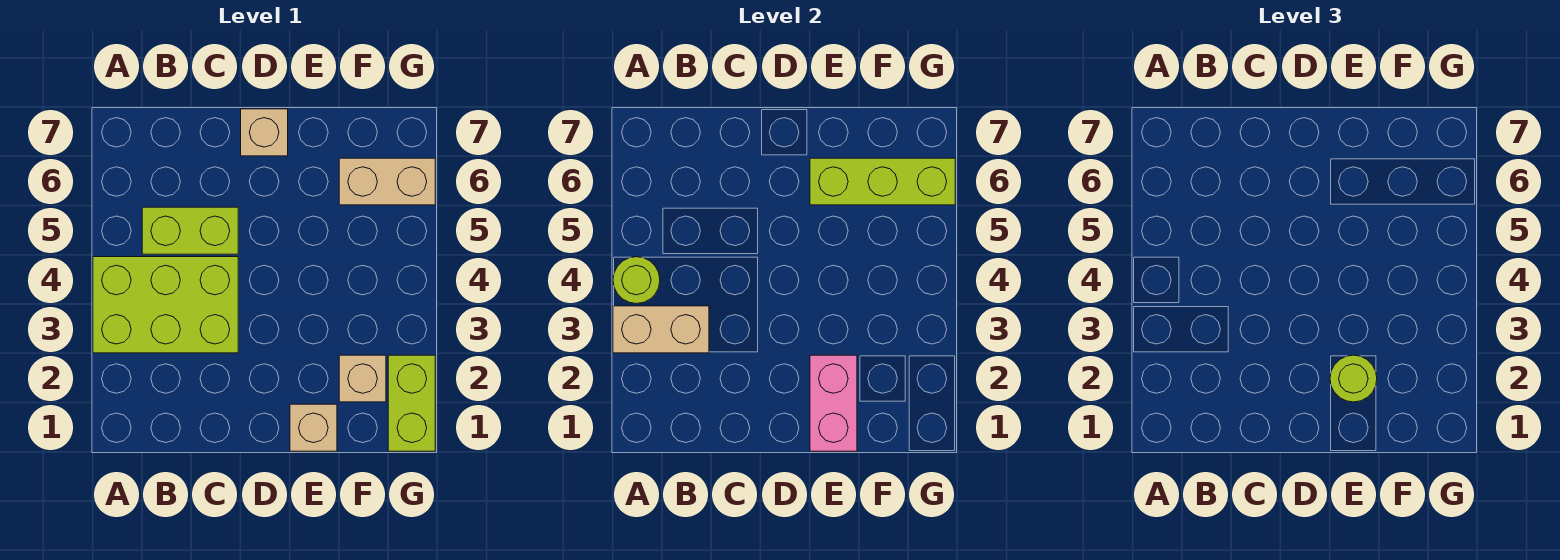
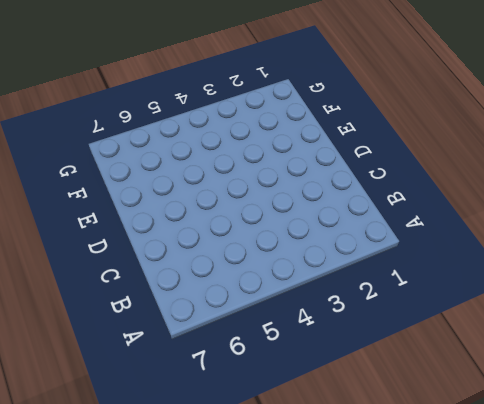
none -> lime 2x3 brick [93,257,238,353]
none -> lime 1x2 brick [142,207,238,254]
none -> tan 1x1 brick [241,109,288,156]

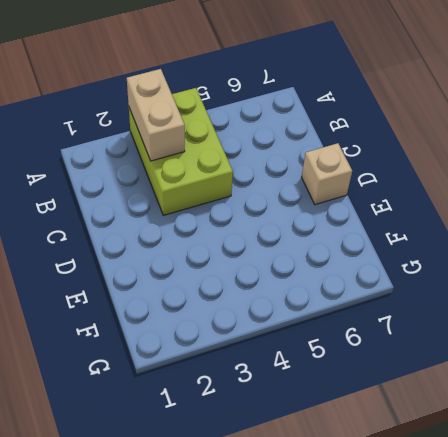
none -> lime 1x2 brick [142,207,238,254]
none -> tan 1x1 brick [290,404,337,451]
none -> tan 1x1 brick [339,355,386,402]

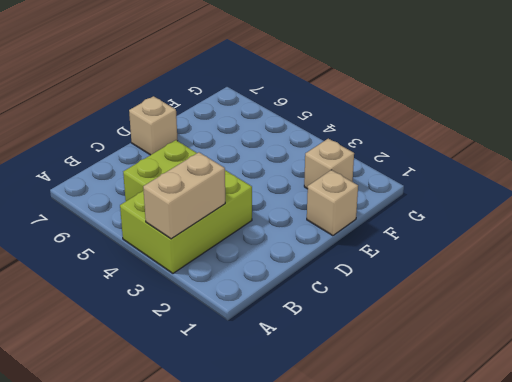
none -> tan 1x2 brick [339,158,435,205]
none -> lime 1x2 brick [388,355,435,451]
none -> lime 1x1 round brick [613,257,660,304]

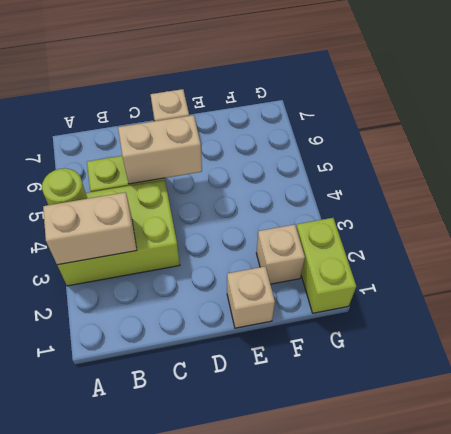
tan 1x2 brick [118,115,202,184] -> tan 1x2 brick moved to [339,158,435,205]
none -> pink 1x2 brick [810,355,857,451]
none -> lime 1x3 brick [810,158,955,205]
none -> lime 1x1 round brick [1330,355,1377,402]

